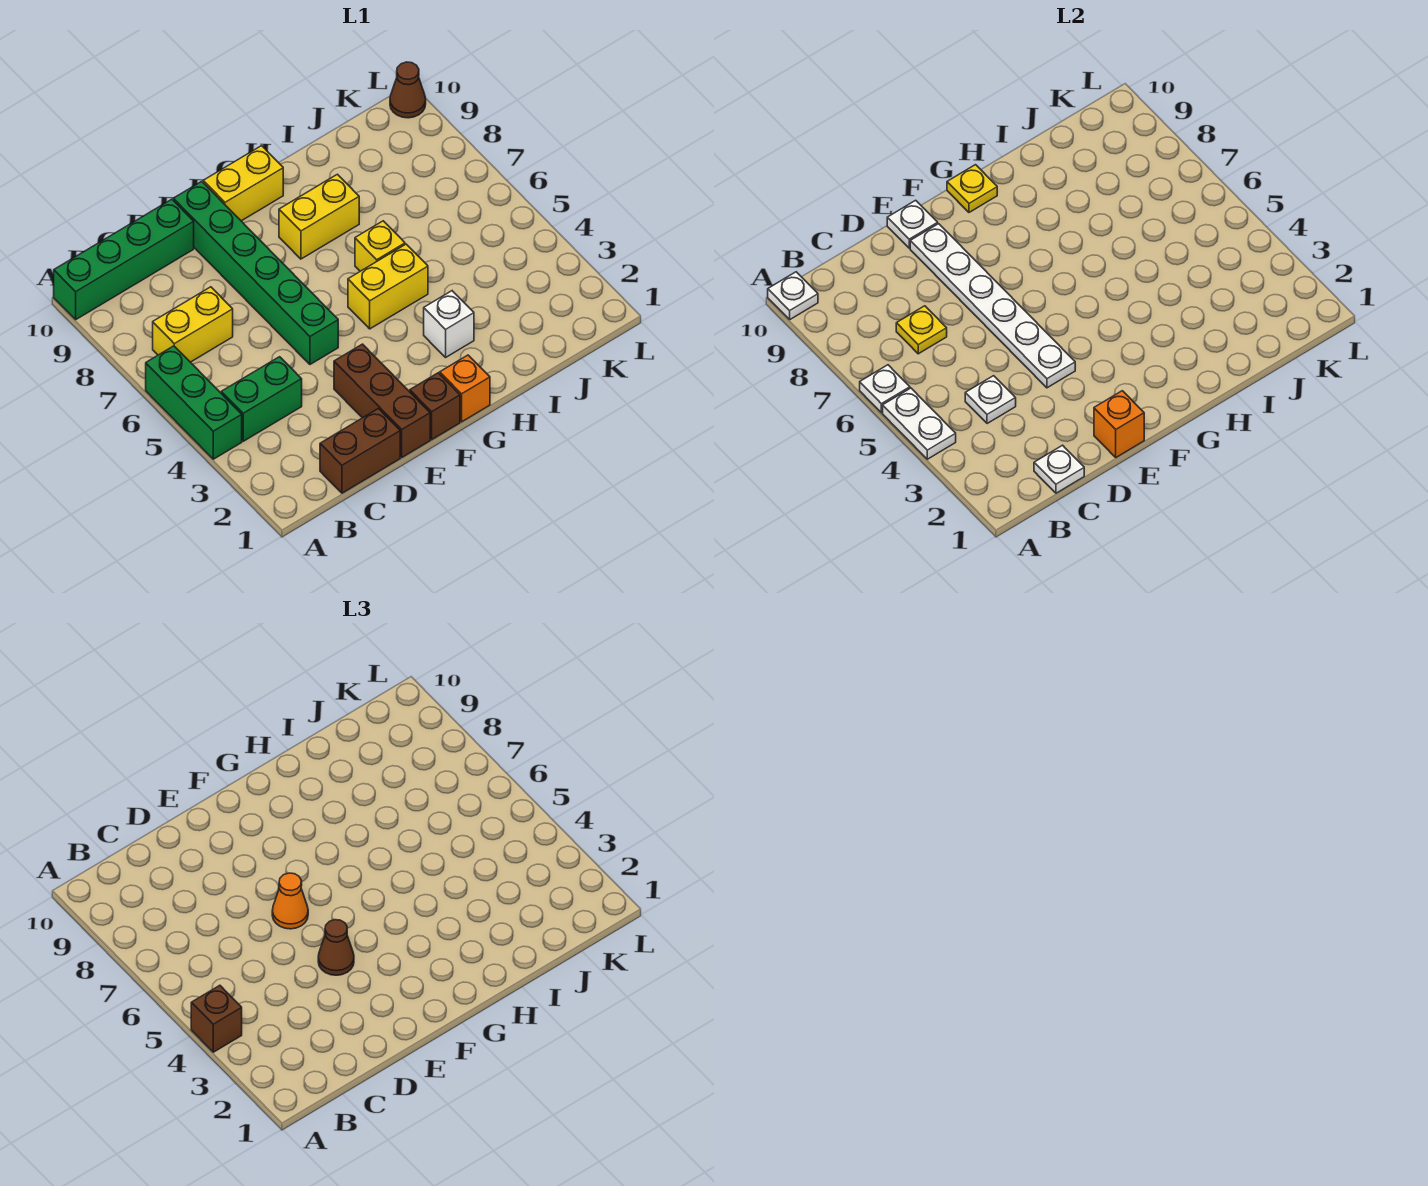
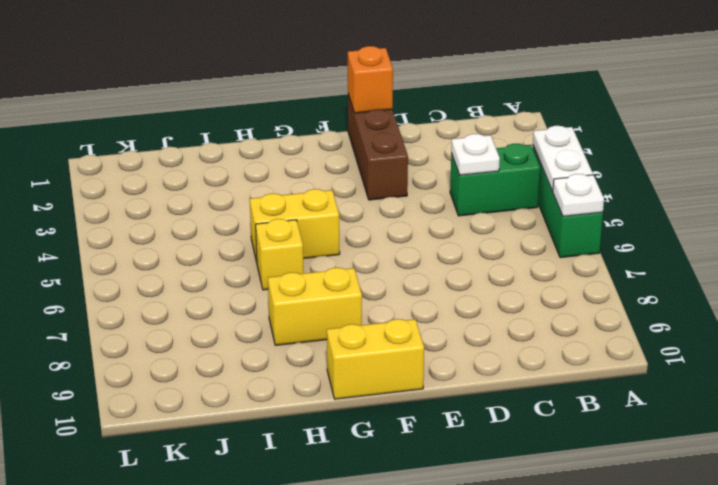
none -> green 1x4 brick [54,199,194,319]
none -> yellow 1x2 brick [153,287,233,362]
none -> brown 1x2 brick [320,409,400,493]

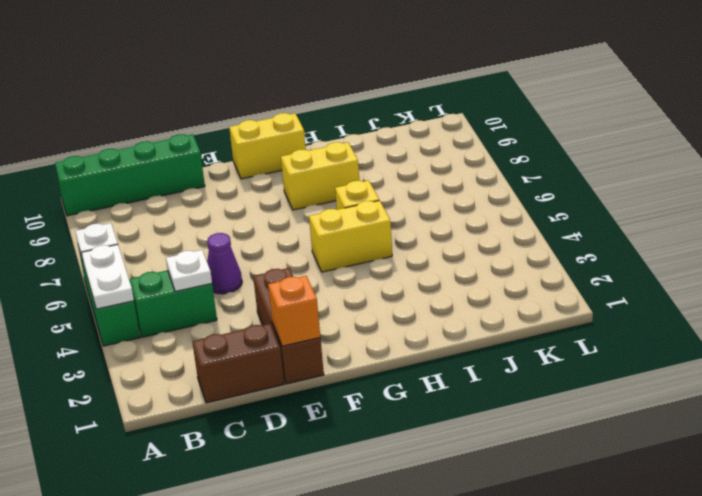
purple 1x1 cone [207,233,242,294] -> none
none -> yellow 1x2 brick [153,287,233,362]
none -> green 1x6 brick [173,181,338,364]
none -> brown 1x1 brick [410,373,460,440]

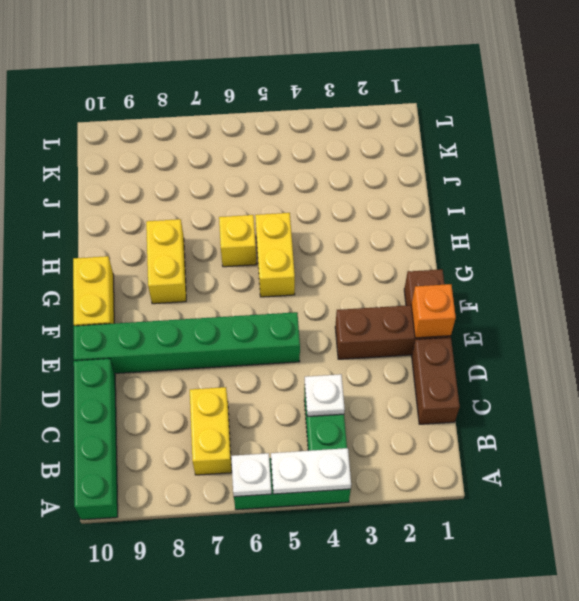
none -> orange 1x1 brick [440,355,490,422]
none -> white 1x1 brick [424,291,474,357]
none -> brown 1x1 cone [390,62,426,118]

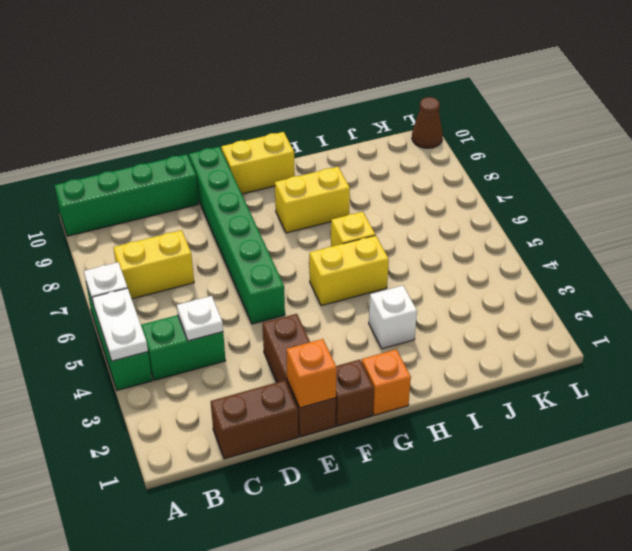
none -> white 1x1 plate [768,272,818,319]
none -> white 1x1 plate [1034,445,1084,493]
none -> yellow 1x1 plate [896,306,947,354]

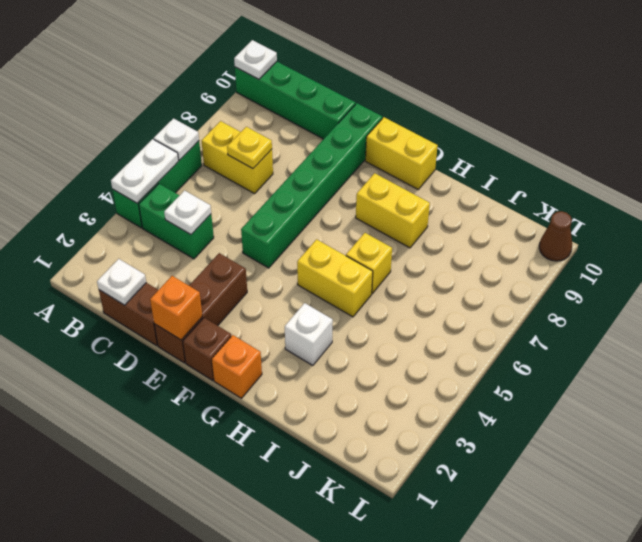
none -> white 1x6 plate [910,224,1075,388]
none -> white 1x1 plate [887,200,938,248]
none -> yellow 1x1 plate [947,165,997,212]

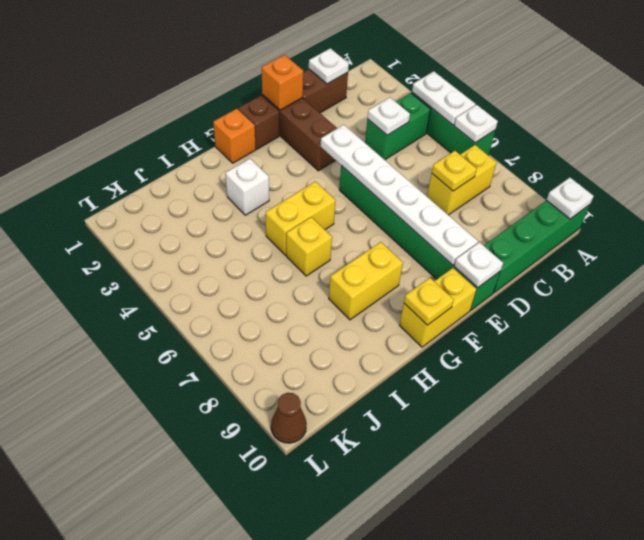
none -> brown 1x1 brick [191,985,242,1052]
none -> brown 1x1 cone [318,920,354,975]
none -> orange 1x1 cone [272,873,308,929]

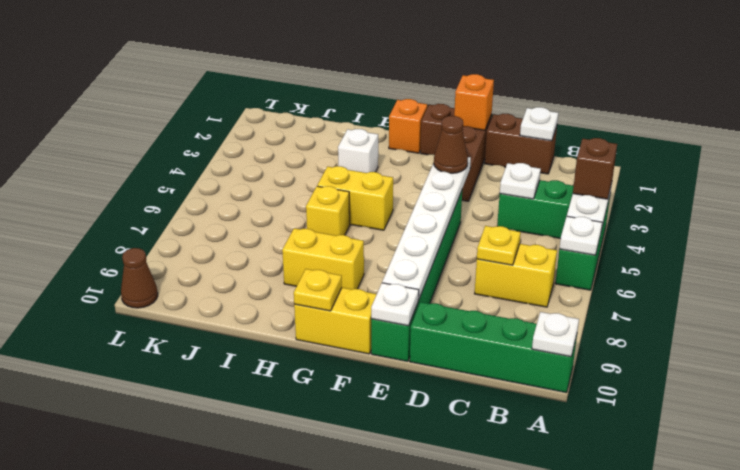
none -> orange 1x1 cone [272,873,308,929]

